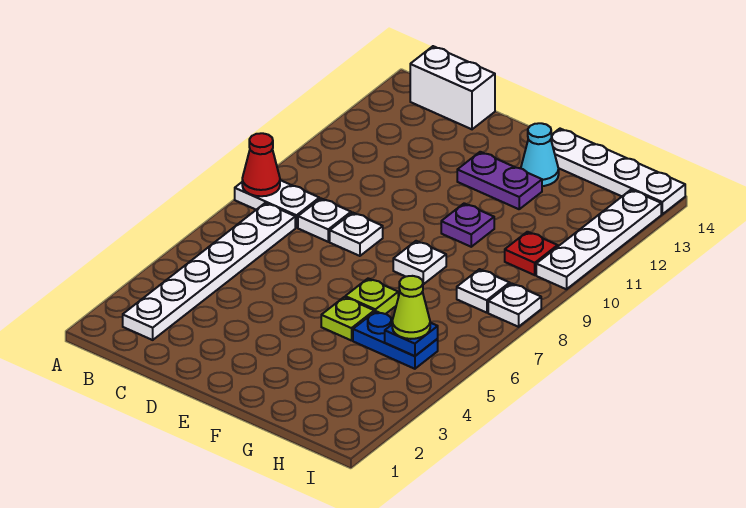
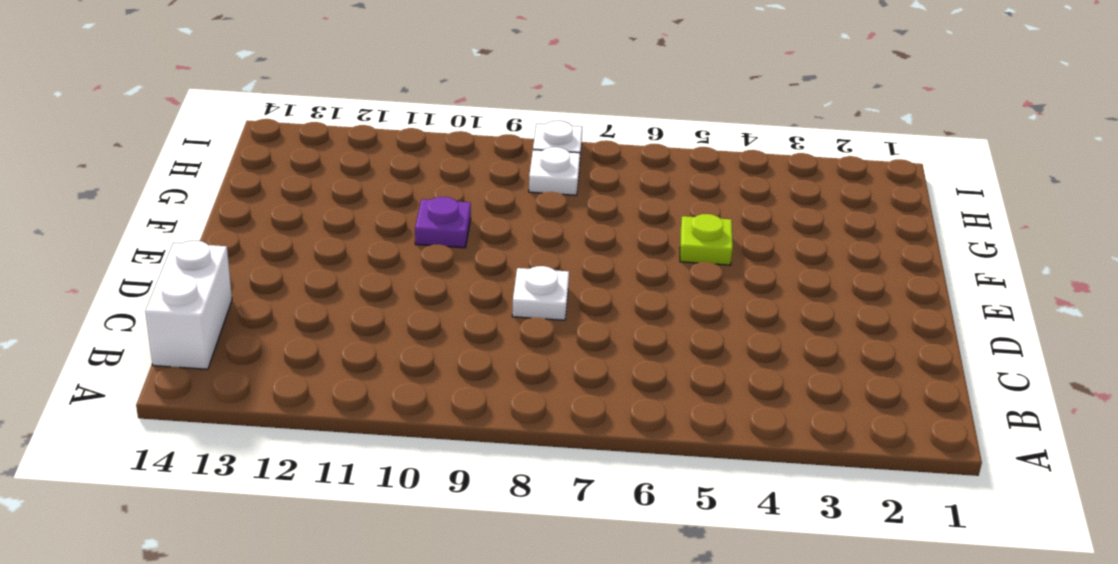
none -> white 1x2 plate [235,180,319,228]
none -> white 1x6 plate [123,203,295,340]
none -> white 1x1 plate [298,199,351,242]

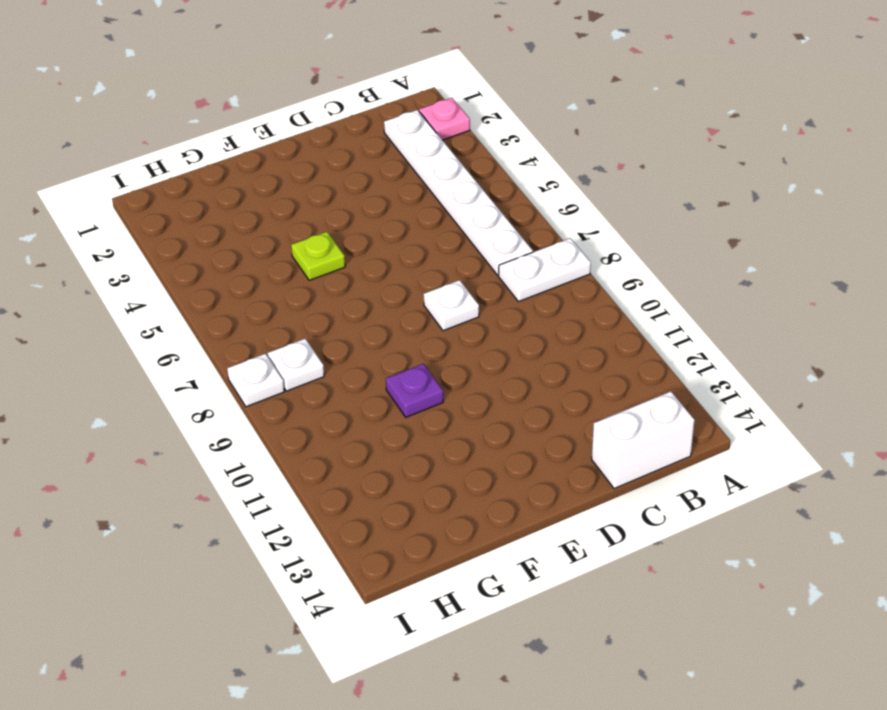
pink 1x1 plate [419,98,470,140] -> none
none -> white 1x1 plate [298,199,351,242]
none -> purple 1x2 plate [457,152,542,209]
none -> lime 1x1 plate [345,278,398,314]

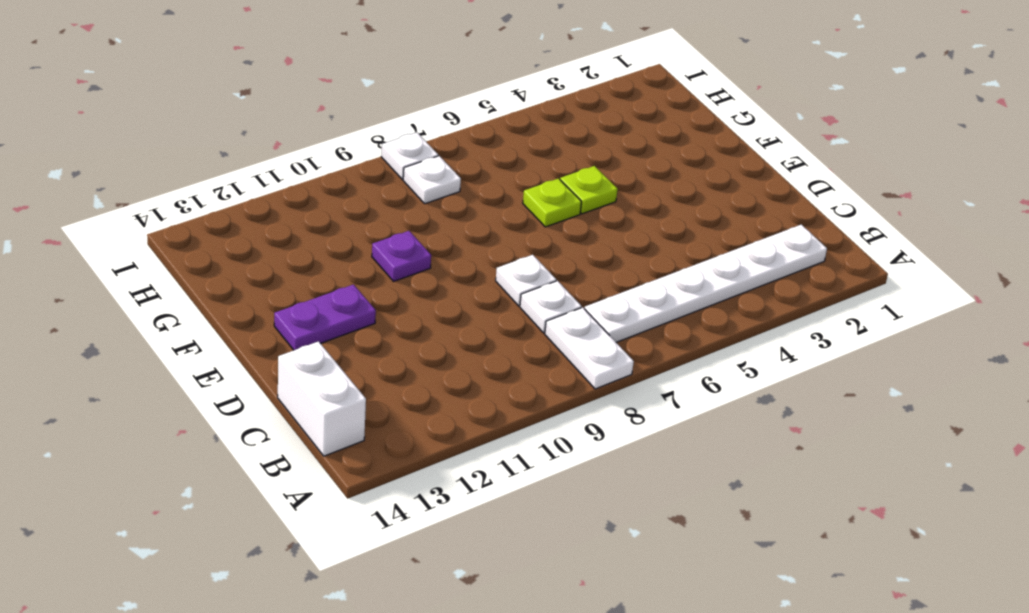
purple 1x2 plate [274,285,376,350] -> purple 1x2 plate turned to [457,152,542,209]
none -> white 1x1 plate [393,241,446,284]
none -> cyan 1x1 cone [521,123,559,186]
none -> white 1x4 plate [551,129,685,214]

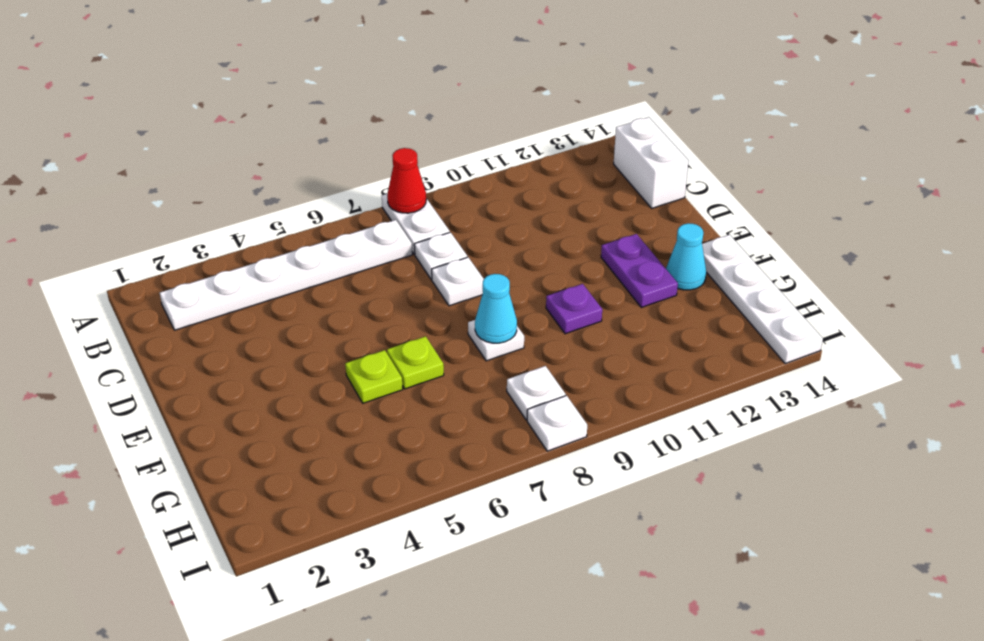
cyan 1x1 cone [475,274,517,343] -> none
none -> blue 1x2 plate [353,311,438,369]
none -> red 1x1 plate [505,232,558,275]
none -> white 1x4 plate [536,190,661,289]

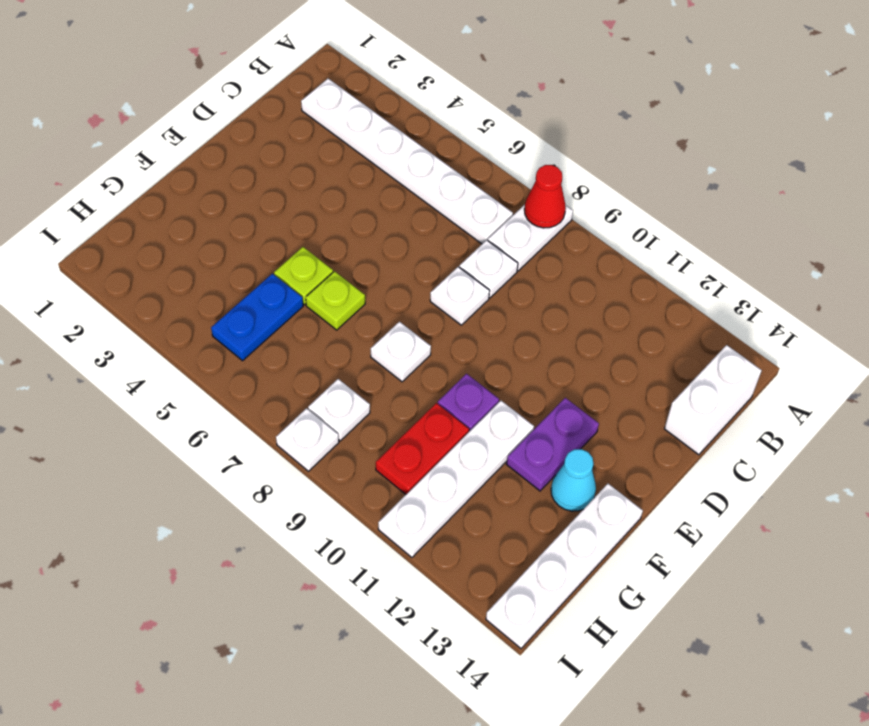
white 1x4 plate [378,401,534,557] -> white 1x4 plate turned to [536,190,661,289]
red 1x2 plate [376,403,469,494] -> red 1x1 plate [505,232,558,275]
none -> blue 1x1 plate [385,323,438,356]
none -> lime 1x1 cone [392,276,430,339]

